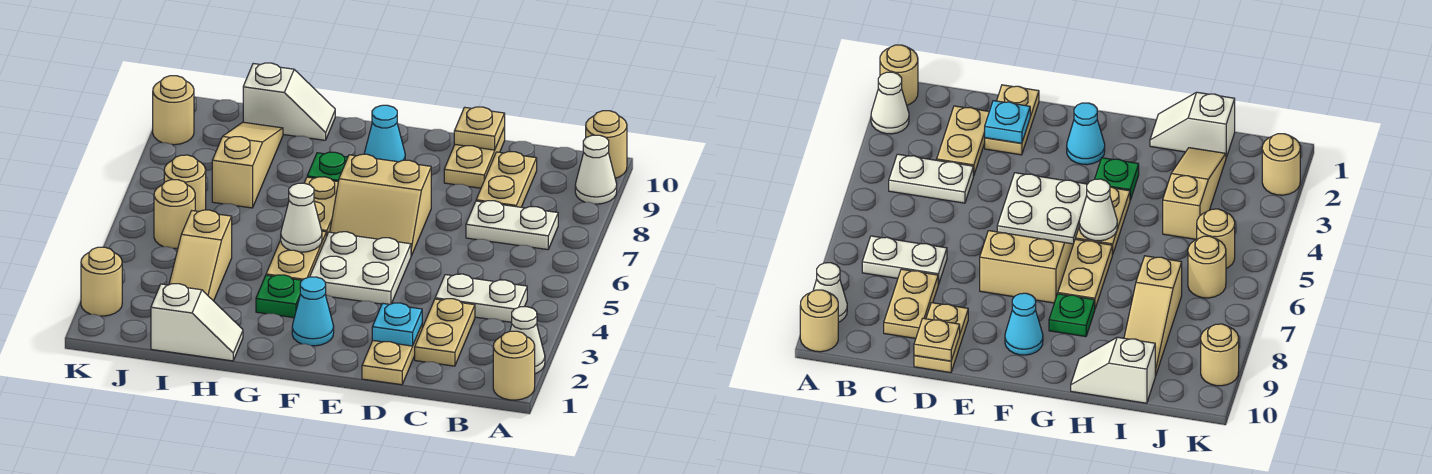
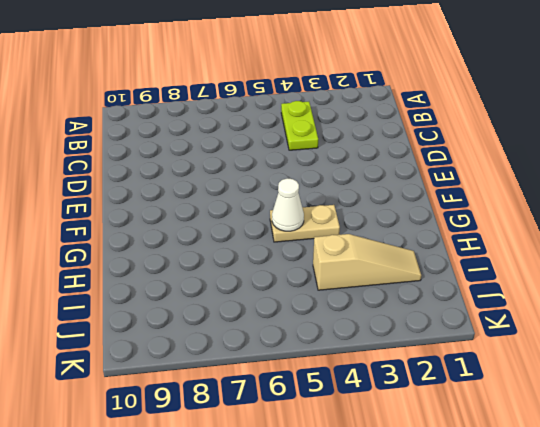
lime 1x2 plate [281,101,318,150] -> white 1x2 plate [435,274,527,322]
none -> tan 1x1 round brick [493,331,535,400]
none -> white 1x1 cone [510,307,545,374]
none -> white 1x1 cone [575,135,617,204]

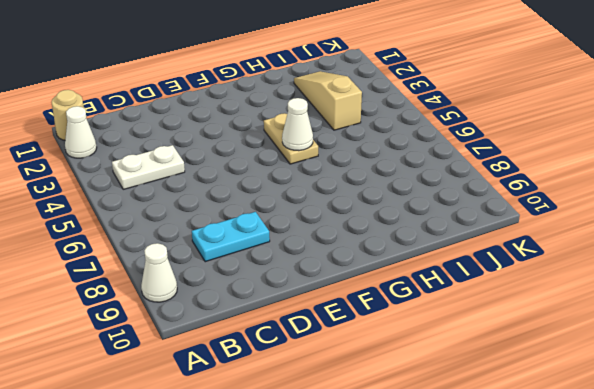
cyan 1x2 plate [192,212,270,262] -> tan 1x2 plate [476,152,537,207]
none -> tan 1x1 round brick [586,111,627,178]
none -> white 1x2 plate [466,201,558,250]
none -> tan 1x2 plate [415,299,475,366]

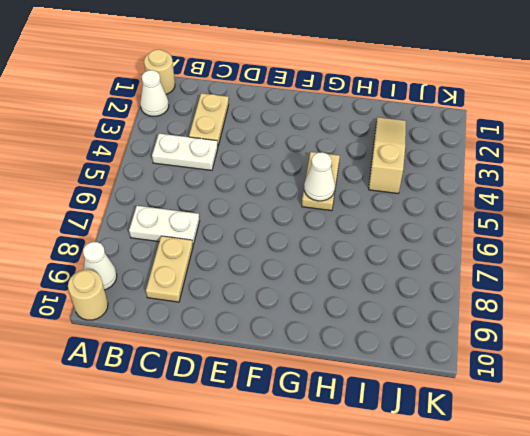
none -> tan 1x2 plate [362,325,422,385]
none -> tan 1x2 plate [444,128,505,188]
none -> white 2x2 plate [310,232,411,304]

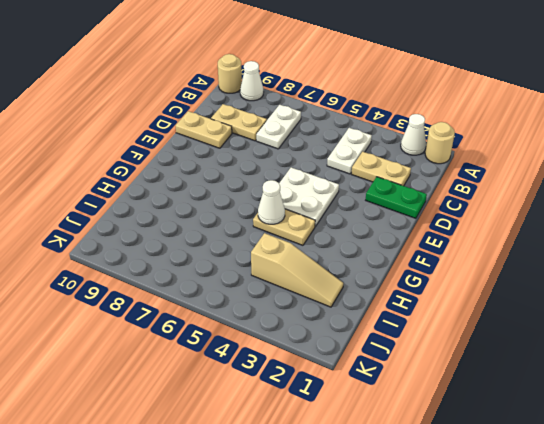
green 1x2 plate [366,177,427,218] -> tan 1x2 plate [362,325,422,385]
none -> tan 2x2 slope [330,154,431,256]
none -> cyan 1x1 cone [292,277,334,346]
none -> cyan 1x1 cone [364,105,405,162]

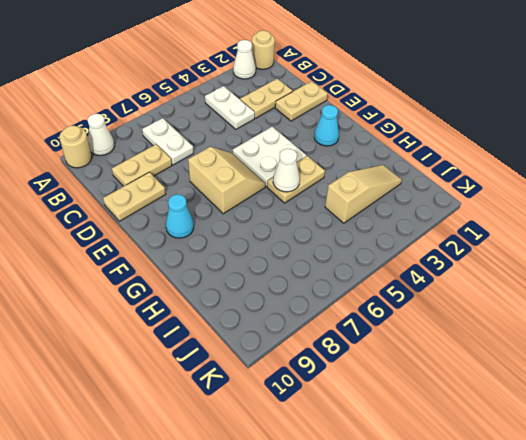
none -> green 1x1 plate [256,275,302,318]
none -> tan 1x2 plate [304,177,338,236]
none -> green 1x1 plate [307,152,348,182]

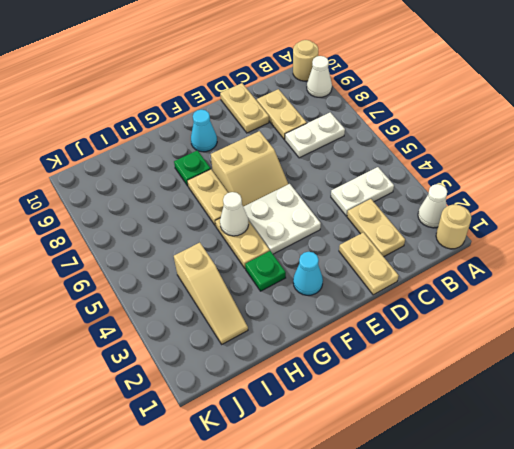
none -> white 1x2 slope [151,284,243,361]
none -> white 1x2 slope [243,63,335,140]
none -> tan 1x3 slope [212,122,283,208]

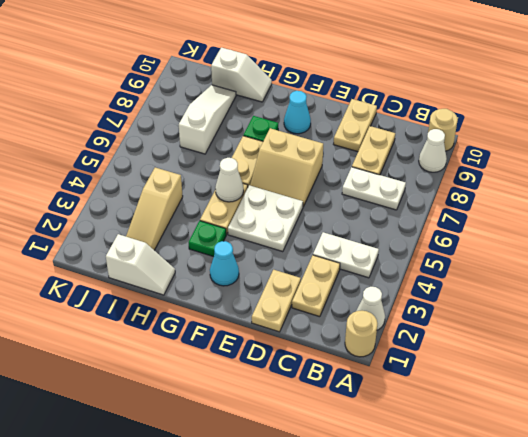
white 1x3 slope [179,85,236,154] -> tan 1x3 slope [212,122,283,208]
none -> tan 1x1 round brick [154,180,195,249]
none -> tan 1x1 round brick [164,155,206,212]
none -> tan 1x1 round brick [81,247,122,316]

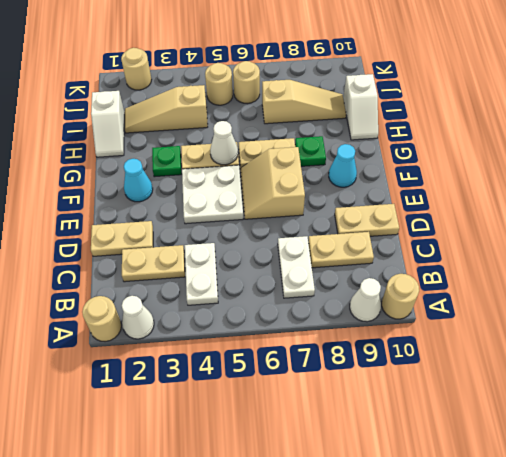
none -> tan 1x1 round brick [153,76,194,145]
none -> cyan 1x1 plate [372,303,422,346]
none -> tan 1x1 plate [454,107,505,150]

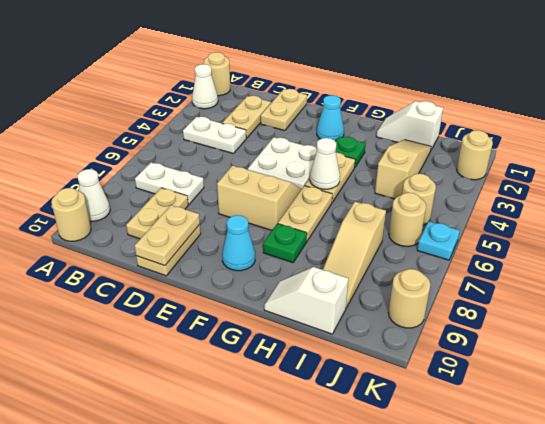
tan 1x2 plate [135,205,200,266] -> tan 1x1 plate [454,107,505,150]
cyan 1x1 plate [417,221,460,260] -> cyan 1x1 plate moved to [372,303,422,346]

